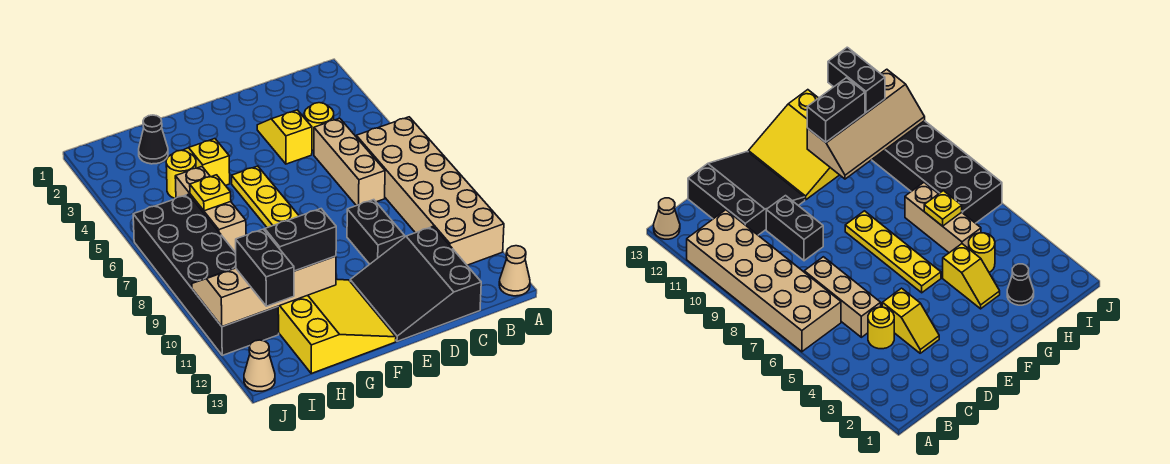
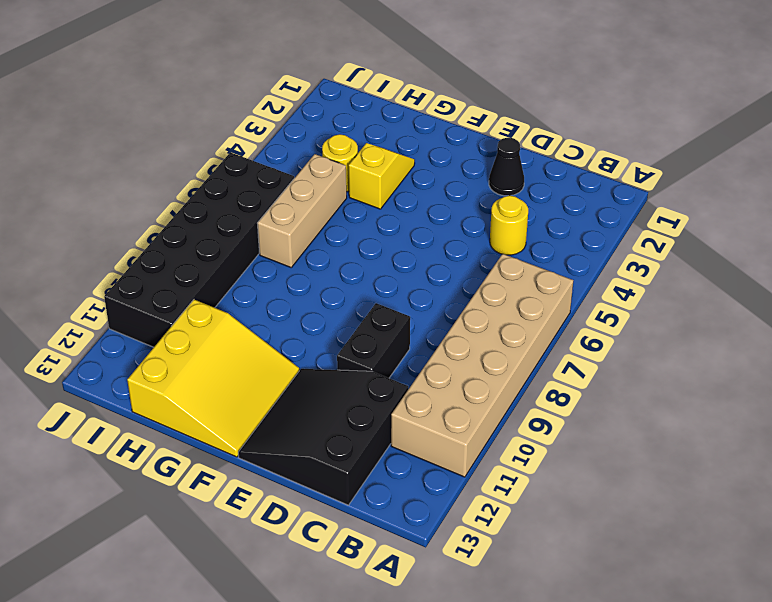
black 1x1 cone [489,138,524,196] -> black 1x1 cone moved to [139,115,168,164]
none -> tan 1x1 cone [499,246,530,296]
none -> tan 1x3 brick [314,118,385,206]
none -> yellow 1x2 slope [257,110,312,164]

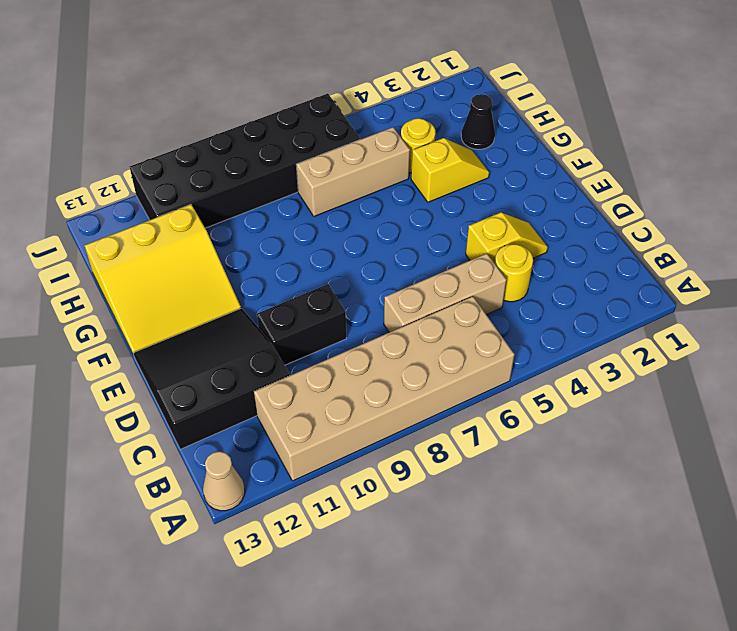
none -> yellow 1x4 plate [232,166,299,228]
none -> tan 1x1 cone [244,340,275,391]
none -> tan 2x4 slope [192,256,336,327]

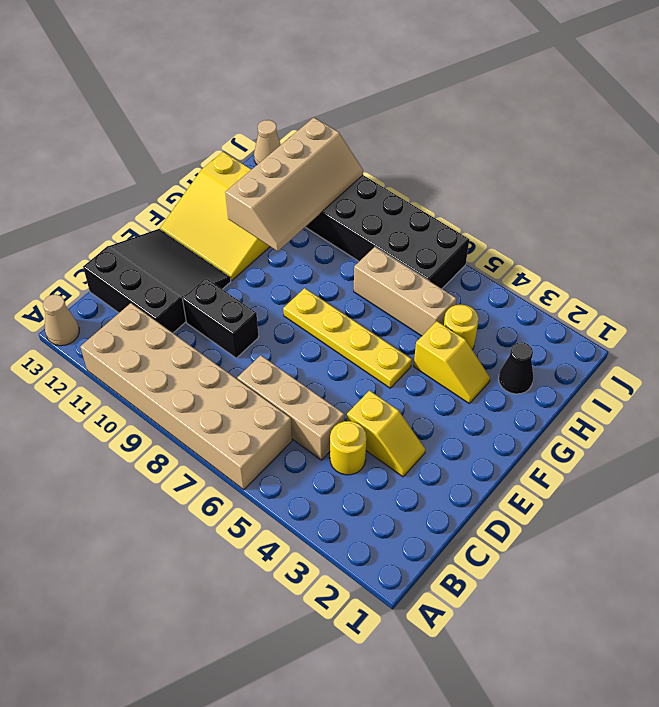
none -> yellow 1x1 plate [190,175,231,211]
none -> black 1x2 brick [265,209,336,271]
none -> black 1x2 brick [235,229,294,306]

